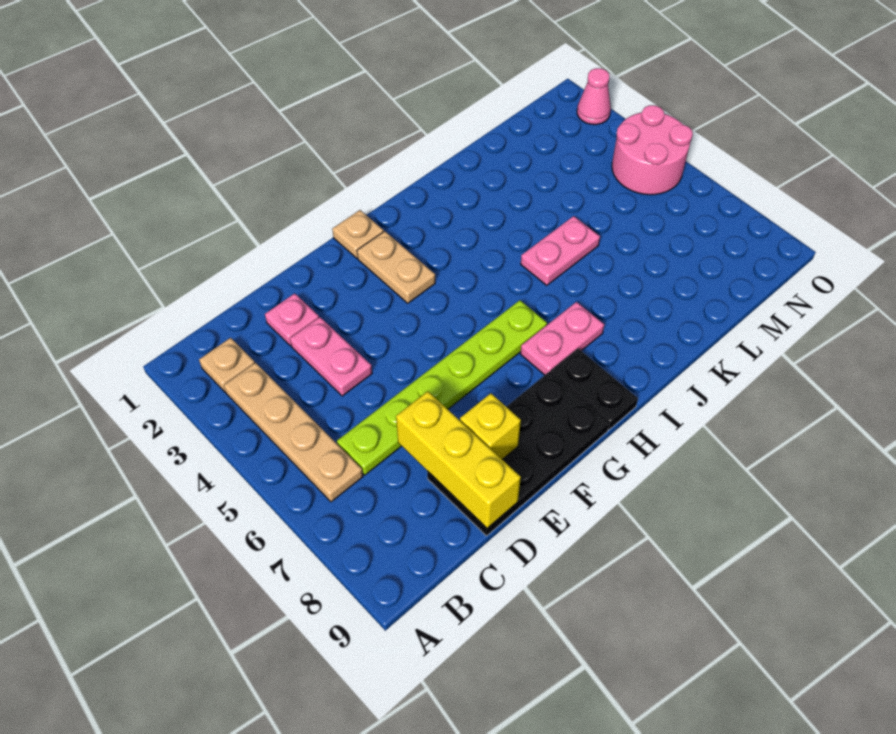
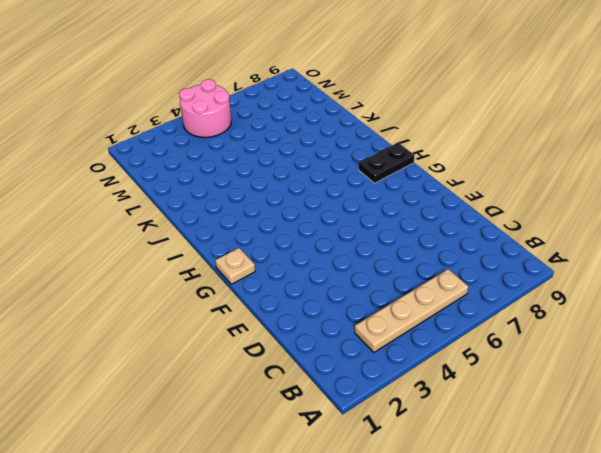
none -> tan 1x1 plate [199,338,255,392]
none -> lime 1x6 plate [337,300,547,475]
none -> pink 1x1 plate [265,293,319,346]

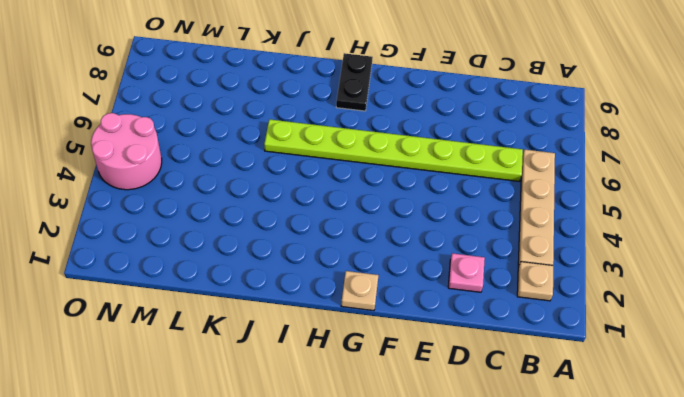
lime 1x8 plate [264,119,523,181] -> lime 1x6 plate [337,300,547,475]
none -> pink 1x2 plate [290,317,372,396]
none -> black 2x4 plate [427,372,609,536]
none -> tan 1x2 plate [357,231,435,303]

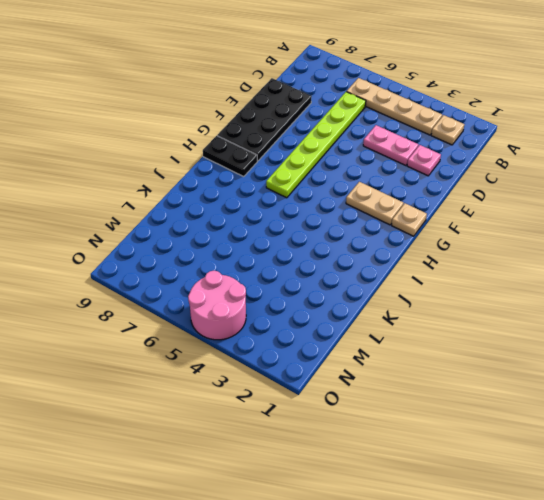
none -> pink 1x2 plate [520,302,604,375]
none -> pink 1x2 plate [521,216,600,285]
none -> pink 1x1 cone [577,68,611,125]

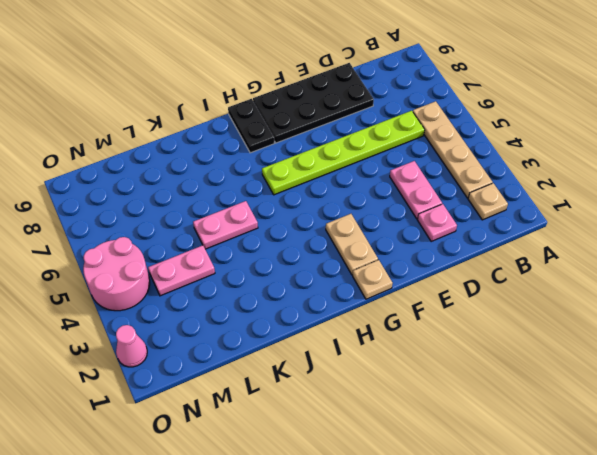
pink 1x2 plate [148,245,215,296] -> pink 1x2 plate moved to [520,302,604,375]
none -> yellow 1x3 brick [396,391,521,528]
none -> yellow 1x1 brick [460,393,521,459]

